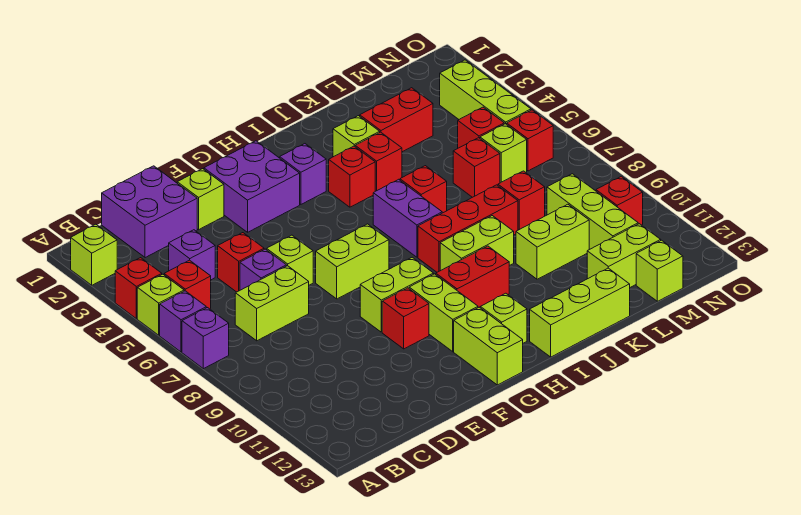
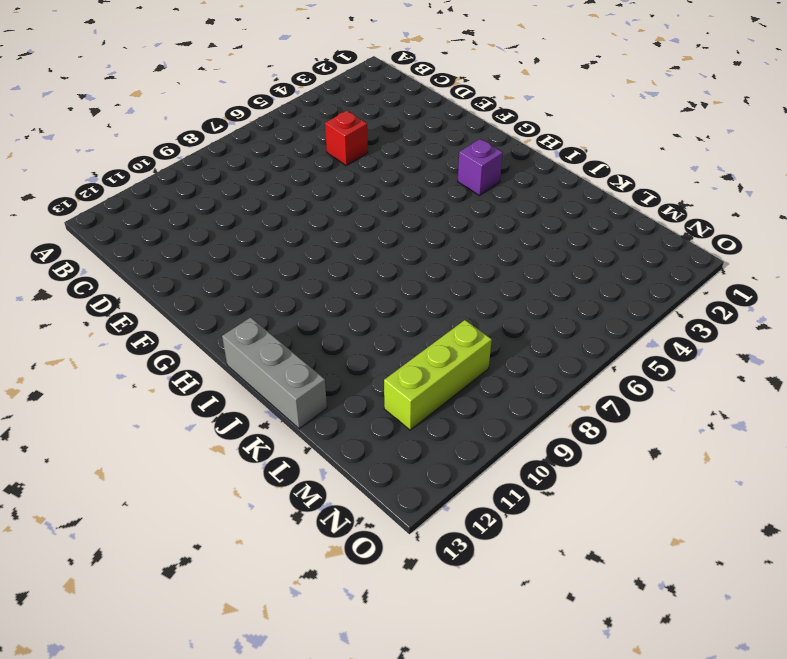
grey 1x3 brick [222,317,327,429] -> lime 1x3 brick [530,268,630,357]
none -> lime 1x1 brick [71,224,117,285]
none -> red 1x1 brick [115,258,162,319]
none -> lime 1x1 brick [137,274,184,335]
none -> purple 1x1 brick [160,291,206,352]

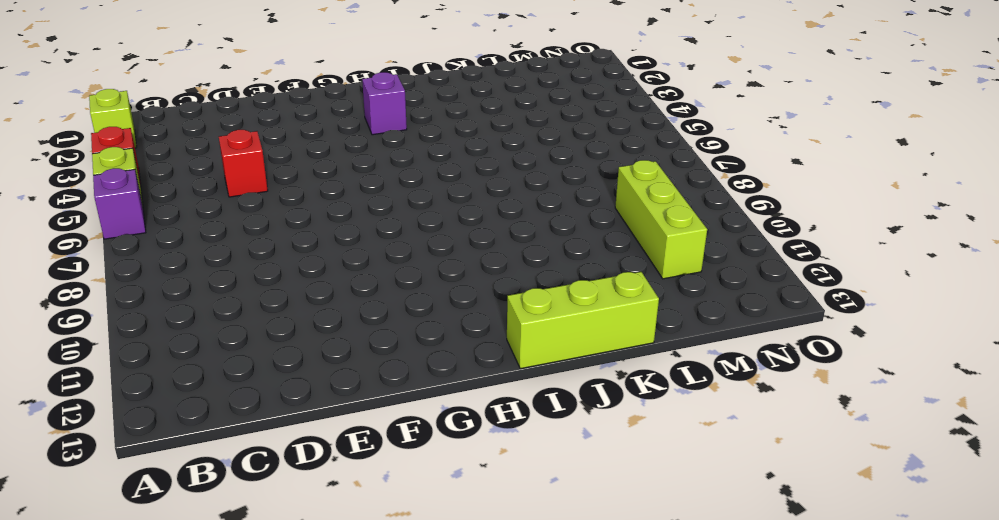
none -> purple 1x1 brick [182,308,229,369]
none -> red 1x1 brick [164,260,211,309]
none -> purple 2x2 brick [102,166,197,258]
none -> purple 1x1 brick [169,230,215,280]

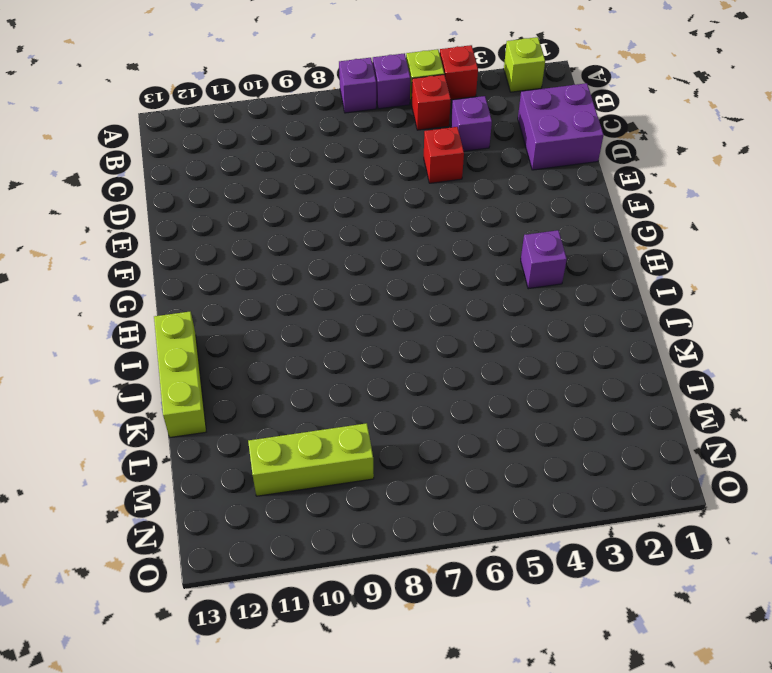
none -> lime 1x2 brick [235,266,309,341]
none -> purple 1x1 brick [240,249,287,290]
none -> lime 1x1 brick [177,169,224,230]
none -> lime 1x1 brick [267,235,313,285]

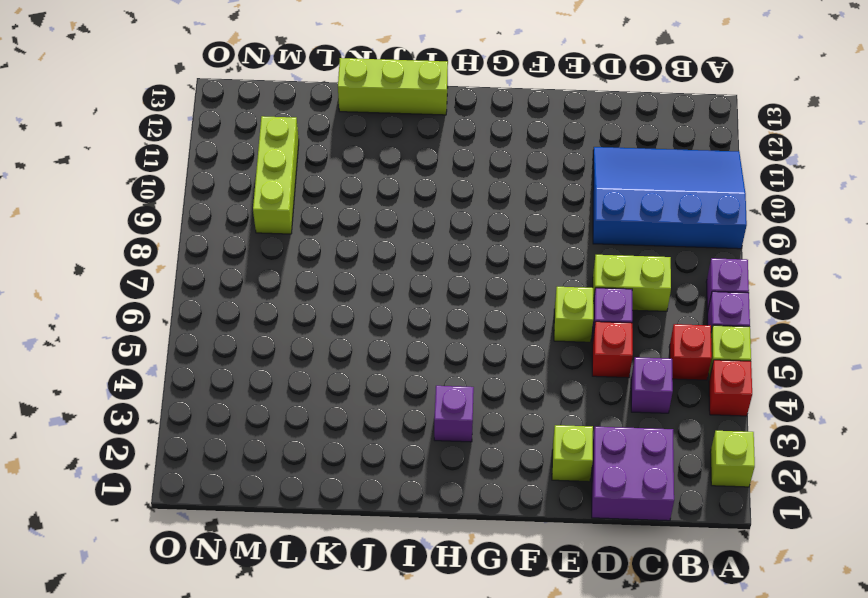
blue 3x4 slope [593,147,747,249] -> none
none -> purple 2x2 brick [204,141,300,232]
none -> lime 1x2 brick [316,224,389,299]
none -> lime 1x2 brick [360,257,434,332]
none -> red 1x1 brick [382,288,429,349]

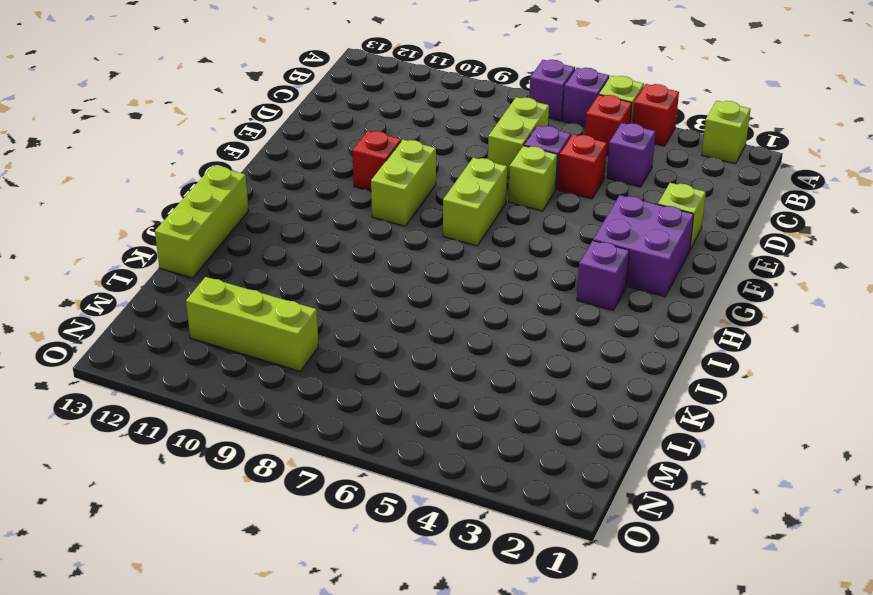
none -> purple 2x2 brick [102,166,197,258]
none -> lime 1x2 brick [409,274,478,352]
none -> lime 1x2 brick [454,307,523,385]
none -> red 1x2 brick [436,246,509,308]

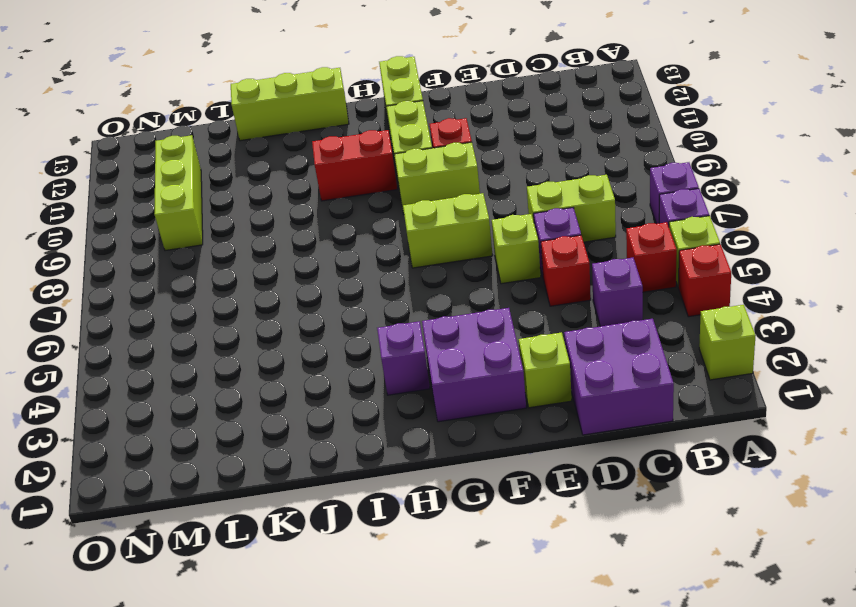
none -> lime 1x1 brick [480,293,527,343]
none -> red 1x1 brick [329,146,375,207]
none -> purple 1x2 brick [373,179,442,257]
none -> red 1x3 brick [418,185,518,272]

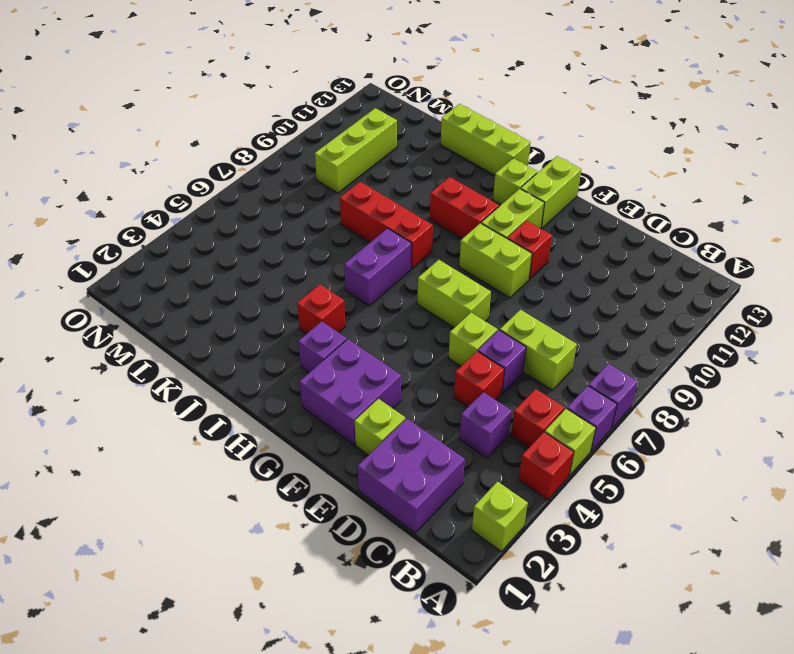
none -> lime 1x2 brick [440,216,514,271]
none -> lime 1x1 brick [333,116,380,157]
none -> red 1x1 brick [355,132,402,191]
none -> red 1x1 brick [400,166,447,213]

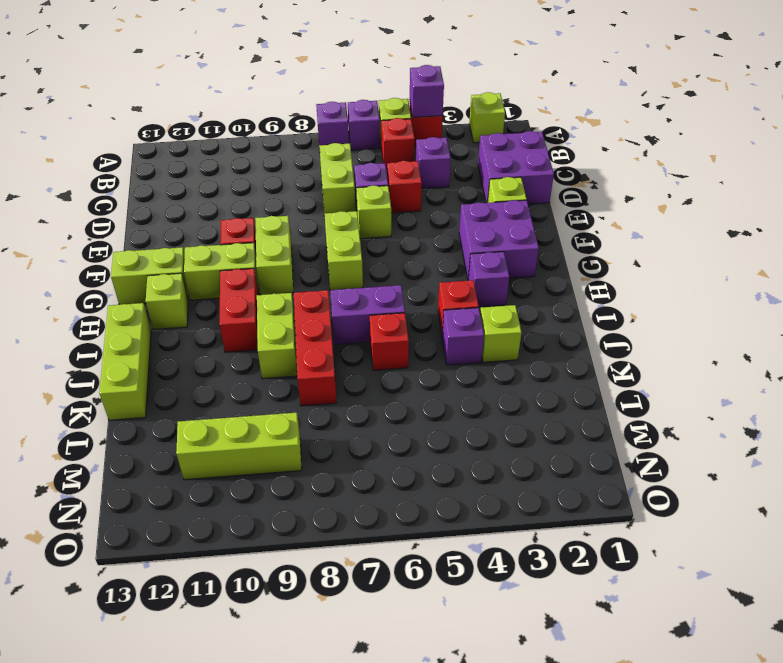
purple 1x1 brick [410,65,444,117] -> none
purple 1x1 brick [442,308,484,365] -> red 1x1 brick [355,132,402,191]
none -> red 1x2 brick [360,88,433,152]
none -> lime 1x2 brick [516,204,589,279]
none -> red 1x1 brick [453,138,500,197]
none -> red 1x1 brick [498,171,545,230]

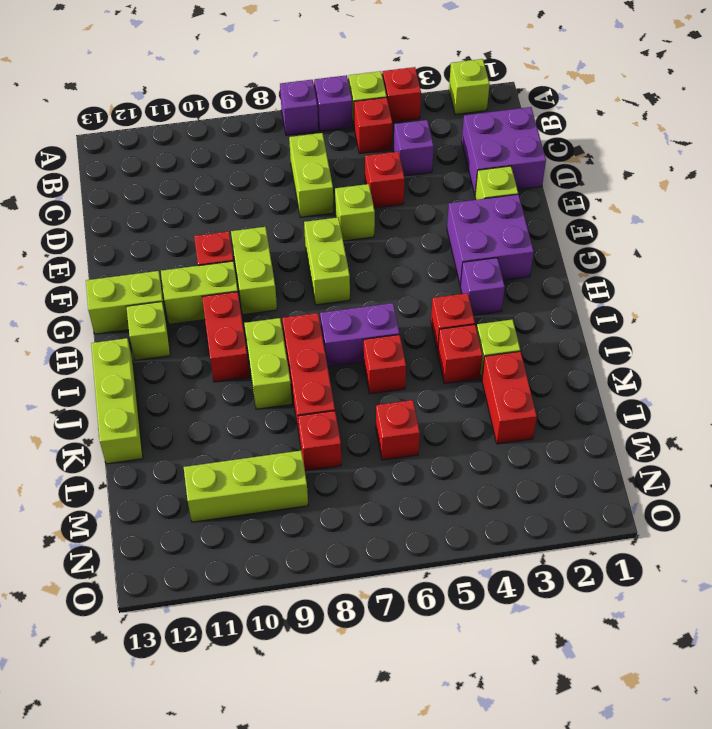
none -> purple 1x1 brick [240,249,287,290]
none -> lime 1x2 brick [516,204,589,279]
none -> lime 1x2 brick [587,224,661,287]
none -> red 1x1 brick [458,107,504,148]

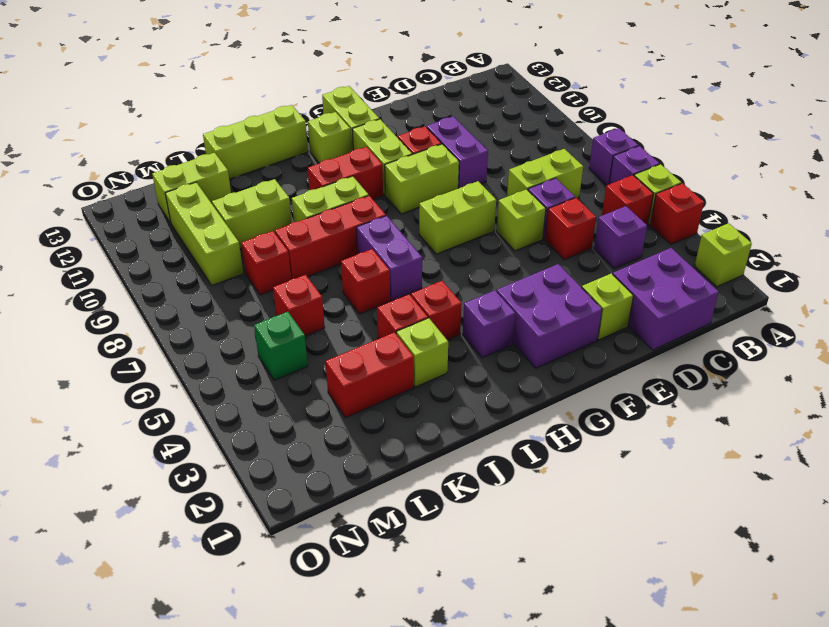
purple 1x2 brick [427,116,488,188] -> none
green 1x1 brick [254,312,308,380] -> red 1x1 brick [458,107,504,148]
none -> lime 1x1 brick [480,124,527,183]
none -> lime 1x1 brick [636,240,683,301]
none -> lime 1x3 brick [440,60,531,124]
none -> red 1x1 brick [507,110,553,171]

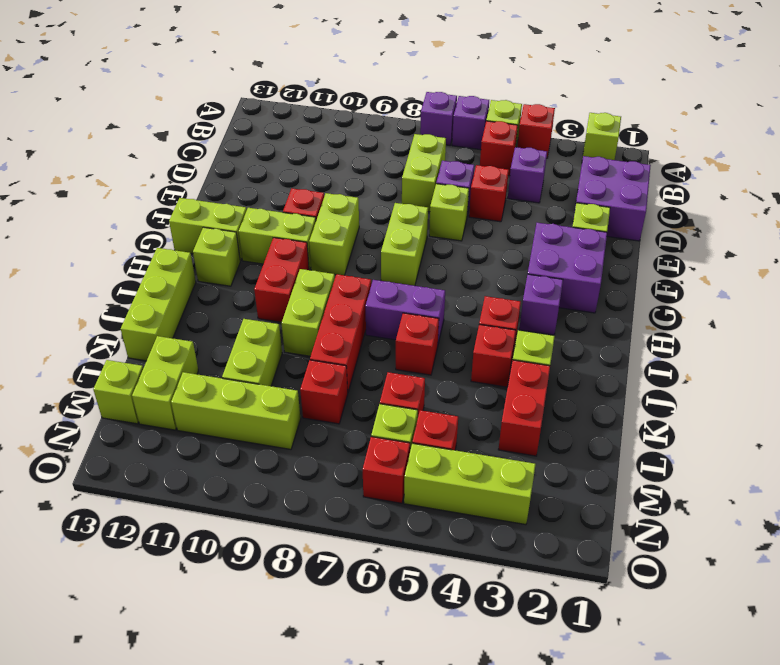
none -> red 1x1 brick [596,176,643,225]

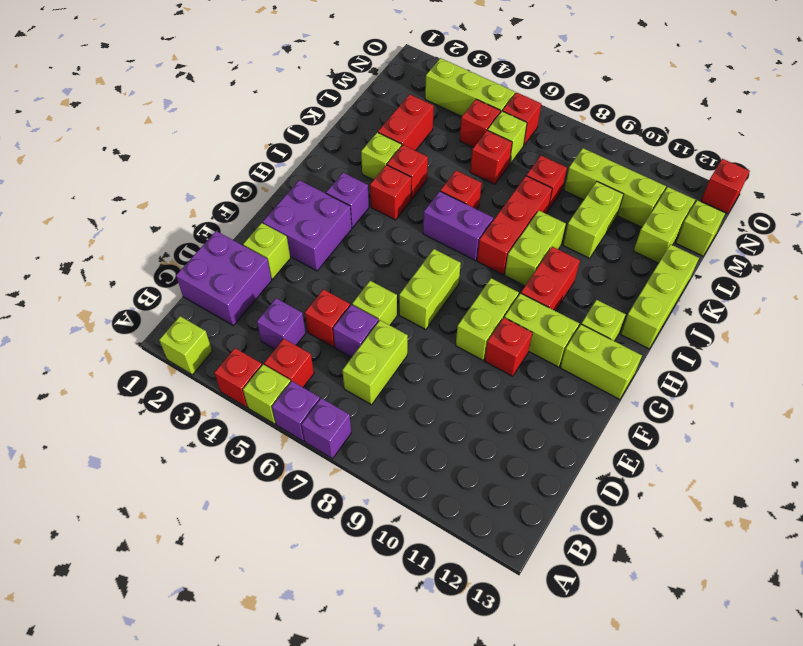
red 1x1 brick [701,159,750,213] -> red 1x1 brick moved to [596,176,643,225]

